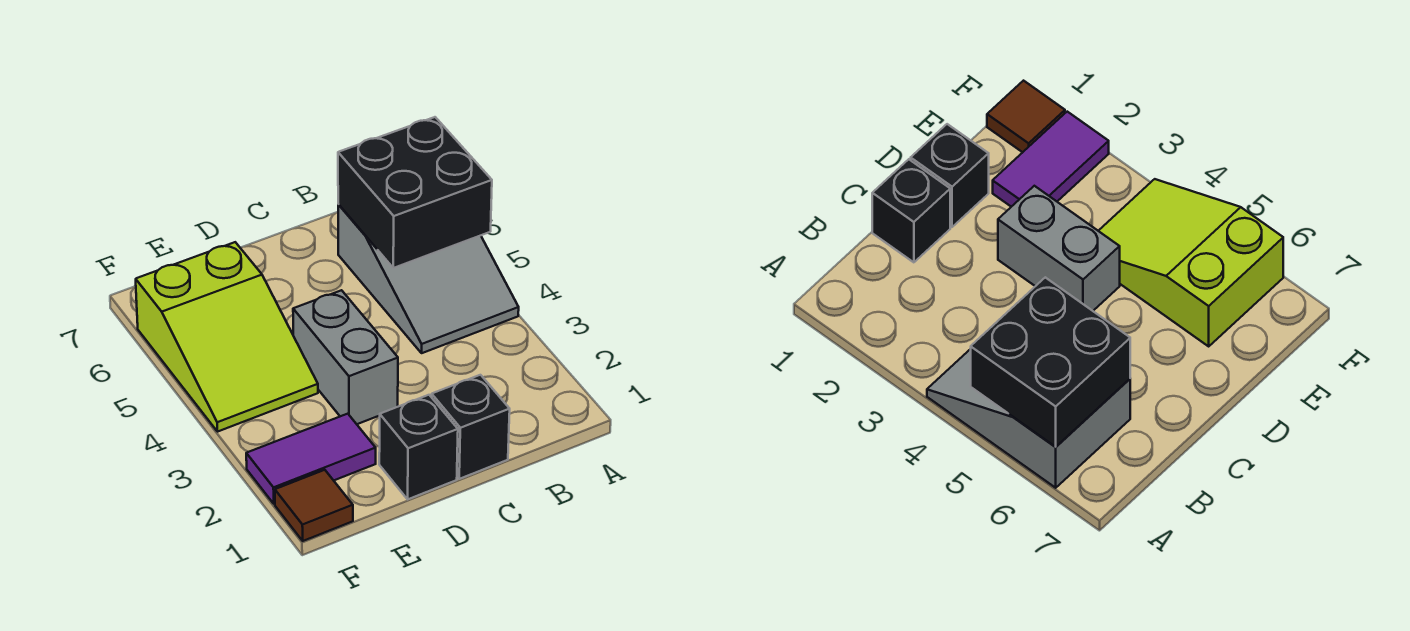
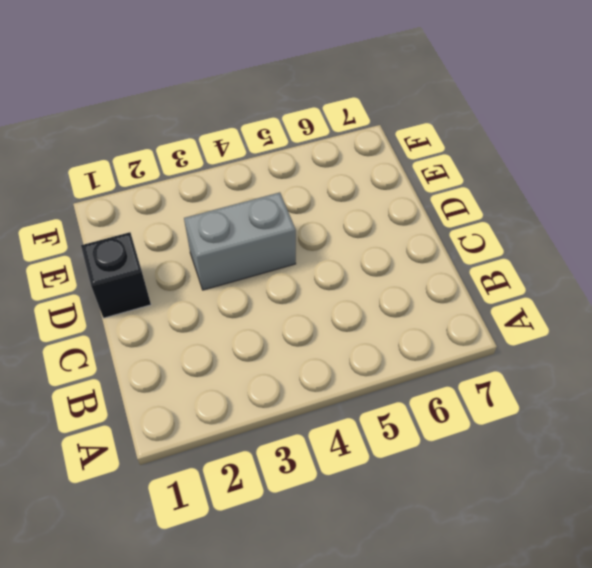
none -> grey 2x3 slope [338,205,519,353]
none -> black 1x1 brick [432,375,510,479]

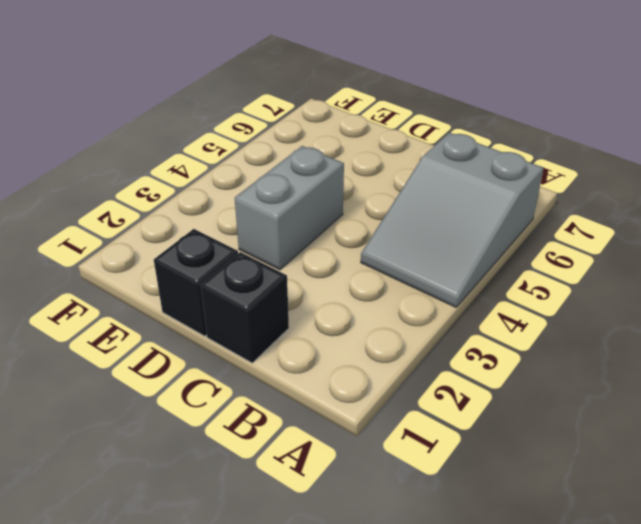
none -> purple 1x2 tile [246,414,376,504]
none -> lime 2x3 slope [136,242,318,432]

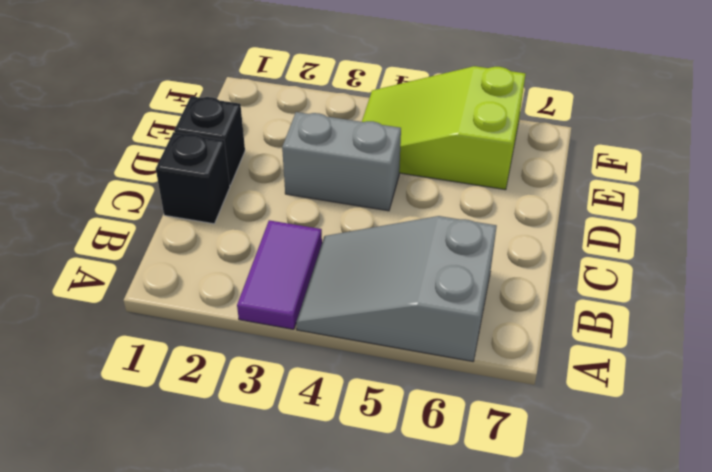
purple 1x2 tile [237,220,322,329] -> purple 1x2 tile moved to [246,414,376,504]
none -> brown 1x1 tile [275,470,353,541]
none -> black 2x2 brick [338,117,492,268]

